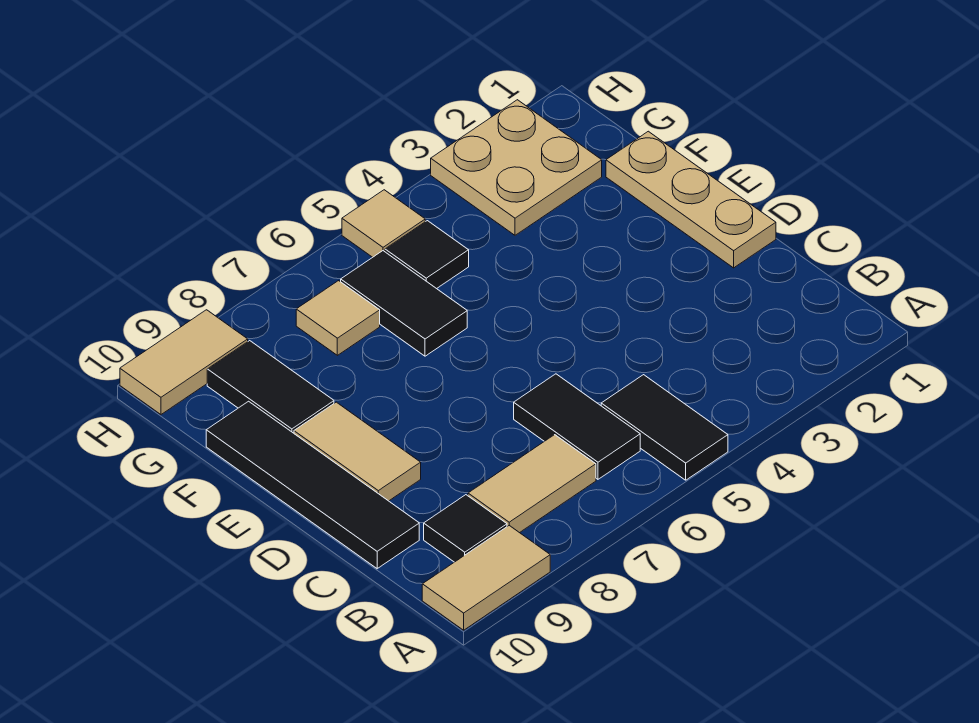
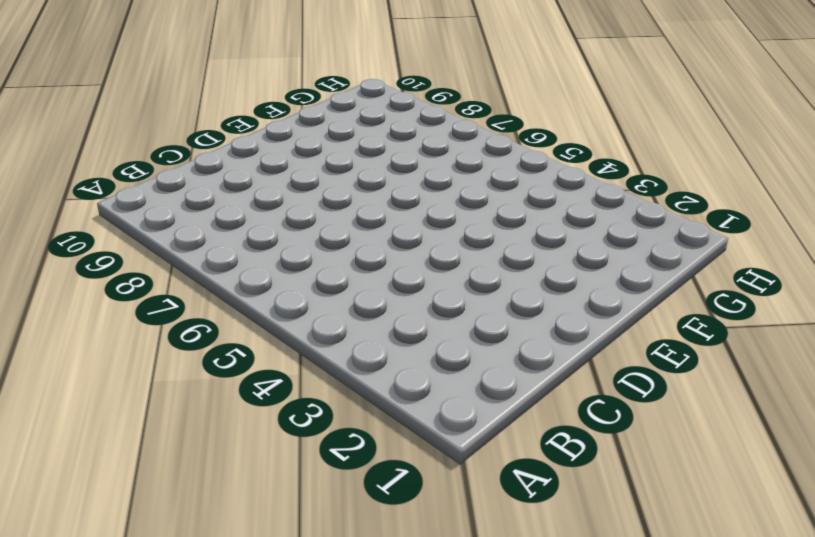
none -> black 1x2 tile [601,375,728,480]
none -> tan 1x2 tile [422,526,550,630]
none -> black 1x2 tile [514,374,640,479]

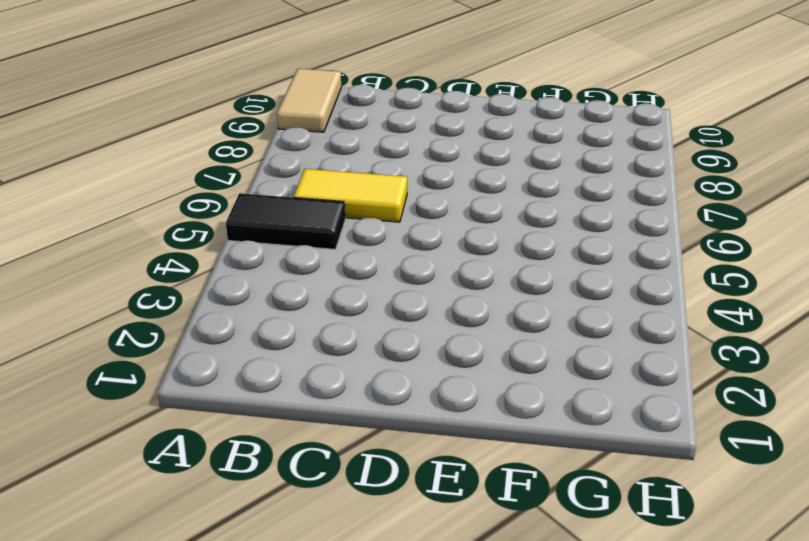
yellow 1x2 tile [294,169,407,222] -> black 1x2 tile [514,374,640,479]
none -> tan 1x2 tile [468,435,596,533]
none -> black 1x1 tile [424,495,507,562]
none -> black 1x4 tile [206,401,419,569]

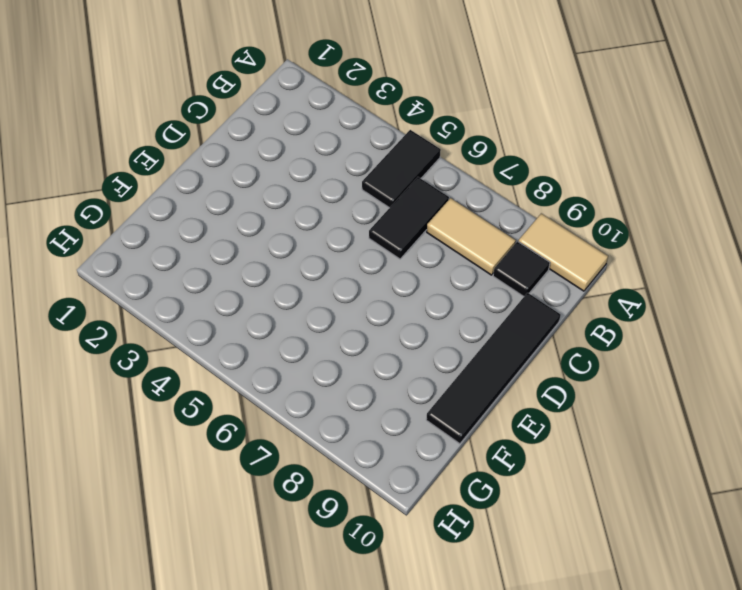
none -> tan 1x3 plate [606,131,776,268]
none -> tan 1x2 tile [294,402,421,501]
none -> black 1x2 tile [341,251,467,356]

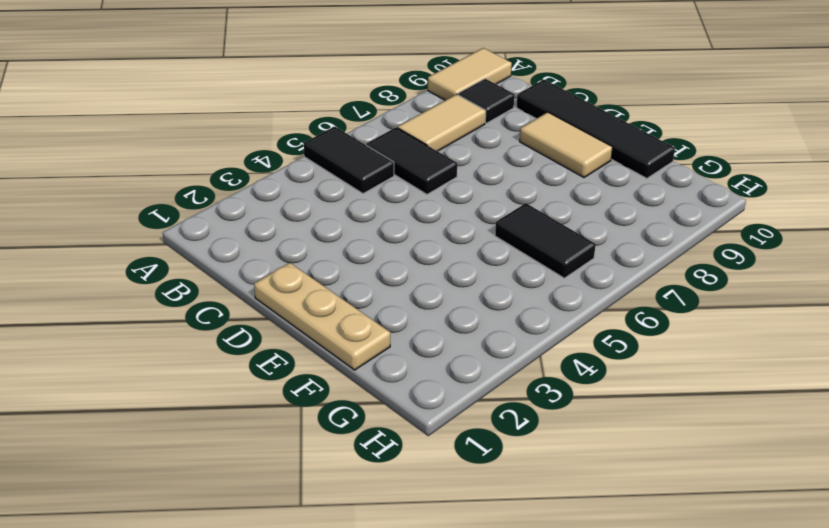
none -> black 1x2 tile [207,341,334,433]
none -> tan 2x2 plate [431,100,602,235]
none -> black 1x1 tile [385,221,469,289]

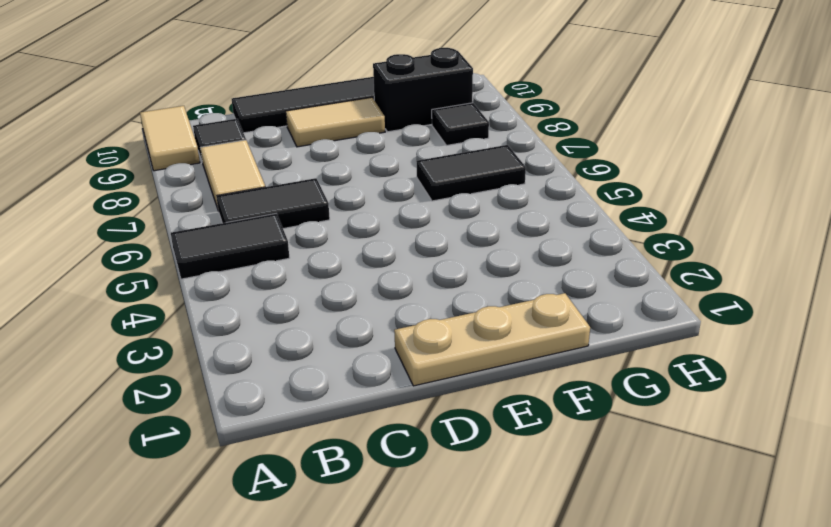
black 1x2 brick [373,48,473,132] -> black 1x2 tile [207,341,334,433]
black 1x1 tile [432,103,489,145] -> black 1x1 tile moved to [385,221,469,289]
none -> tan 2x2 plate [431,100,602,235]
none -> tan 1x1 tile [296,281,380,355]
none -> tan 1x1 tile [342,190,425,257]

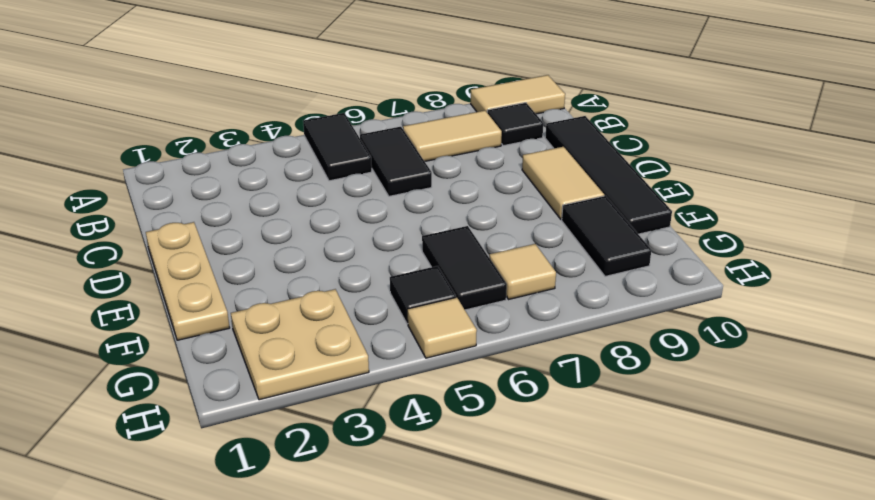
none -> tan 1x2 tile [120,310,248,414]

